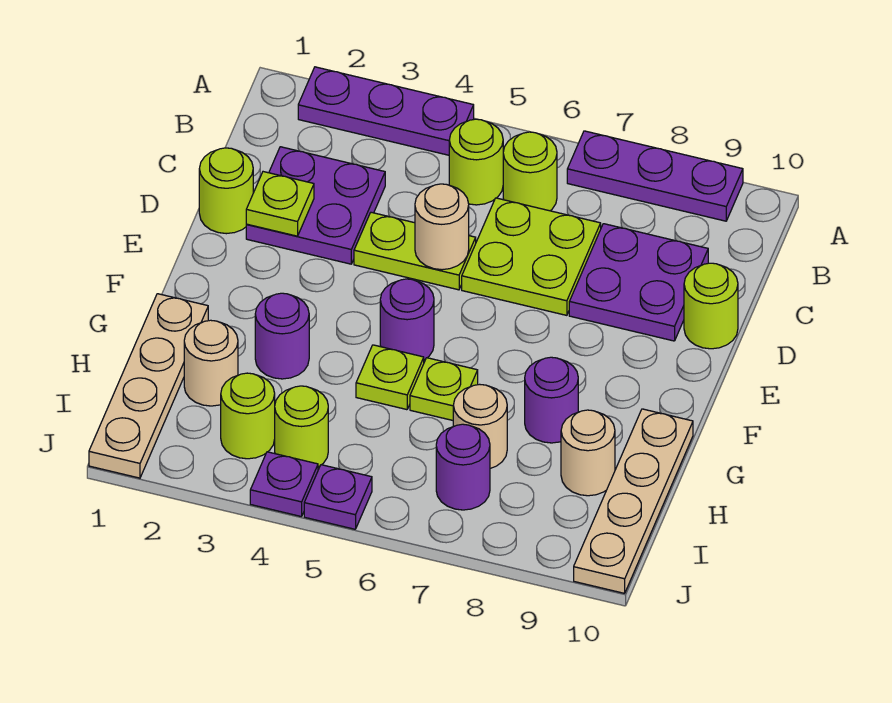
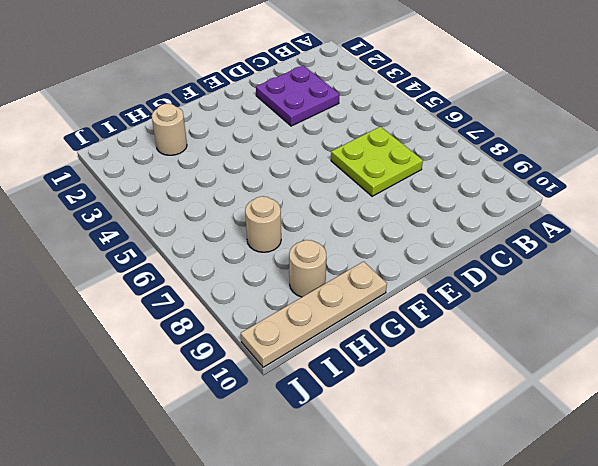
none -> purple 1x3 plate [298,67,474,155]
none -> purple 1x3 plate [567,131,743,221]
none -> lime 1x1 round brick [449,119,503,205]

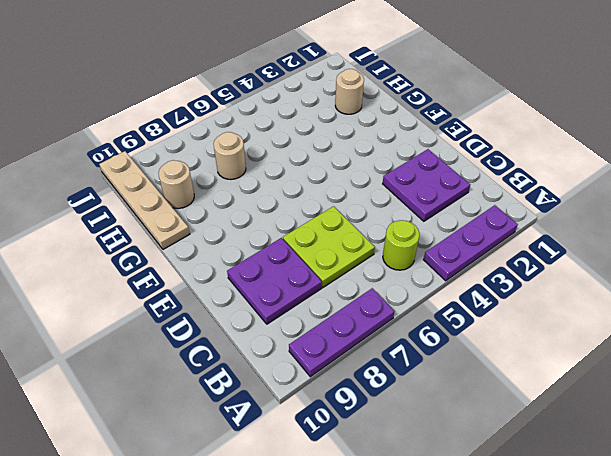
none -> lime 1x1 round brick [503,132,557,211]
none -> lime 1x1 round brick [199,148,253,234]
none -> lime 1x2 plate [354,212,476,290]

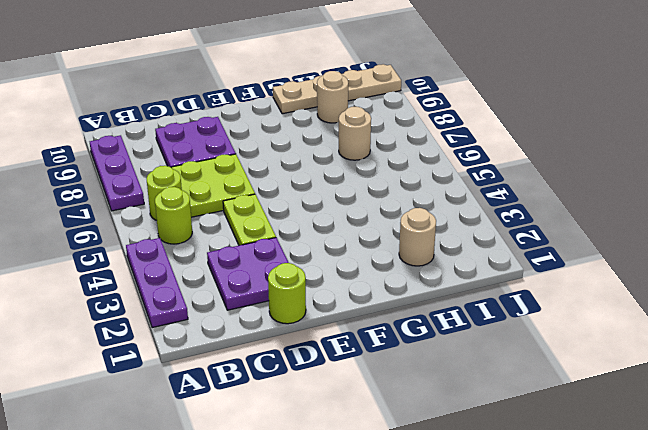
none -> lime 1x1 round brick [684,263,738,349]
none -> purple 1x1 round brick [380,279,434,360]
none -> tan 1x4 plate [89,294,208,478]

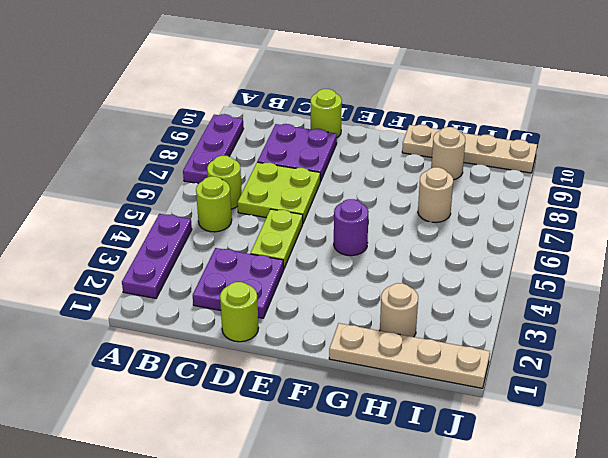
none -> purple 1x1 round brick [255,293,309,379]
none -> lime 1x1 plate [356,345,424,410]
none -> lime 1x1 plate [410,358,478,420]

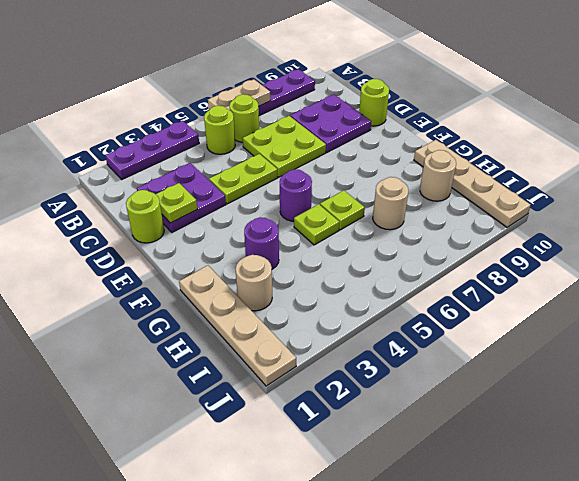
tan 1x2 plate [208,79,271,110] -> none
none -> purple 1x1 round brick [525,357,578,443]
none -> lime 1x1 round brick [221,373,275,459]
none -> lime 1x1 round brick [275,386,328,467]

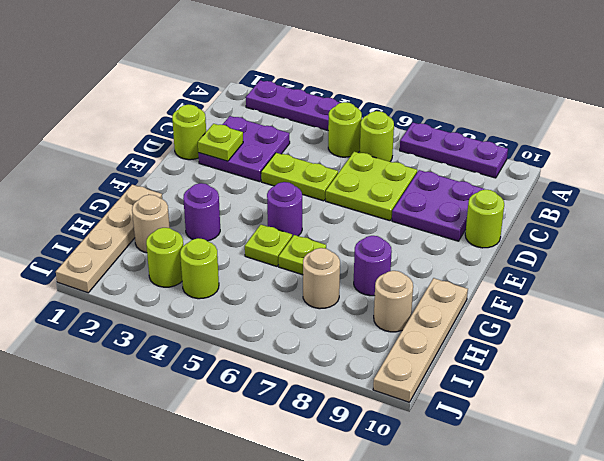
none -> purple 1x1 round brick [436,424,490,510]
none -> purple 1x1 plate [250,452,318,517]
none -> purple 1x1 plate [304,465,372,529]

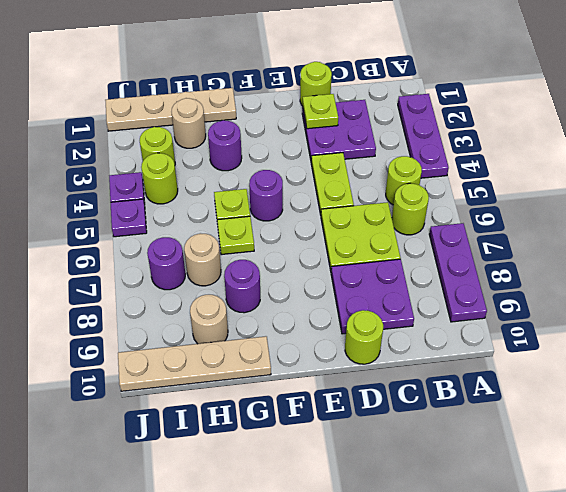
none -> tan 1x1 round brick [415,184,469,270]

